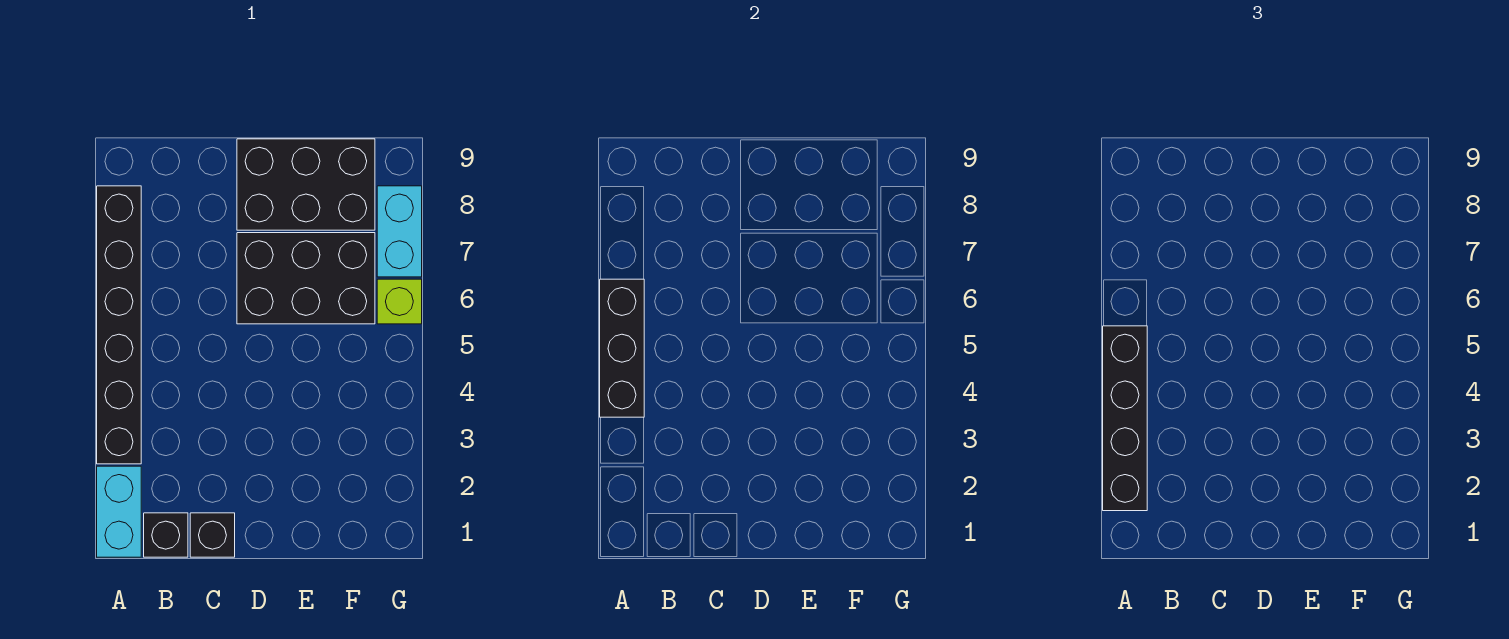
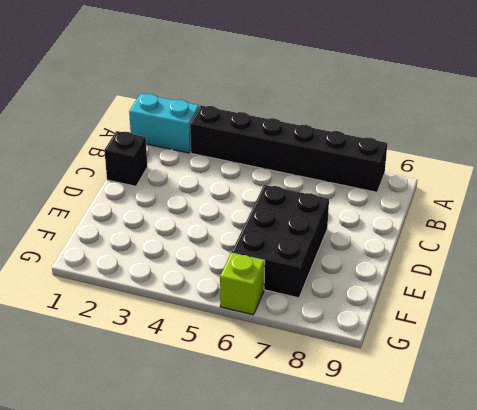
none -> black 1x1 brick [144,513,188,557]
none -> black 2x3 brick [237,139,375,230]

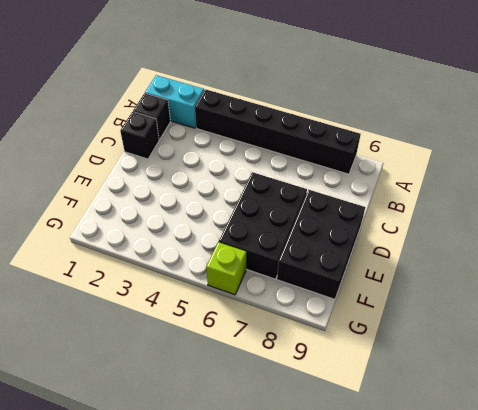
none -> cyan 1x2 brick [377,186,422,277]
none -> black 1x3 brick [600,279,644,417]

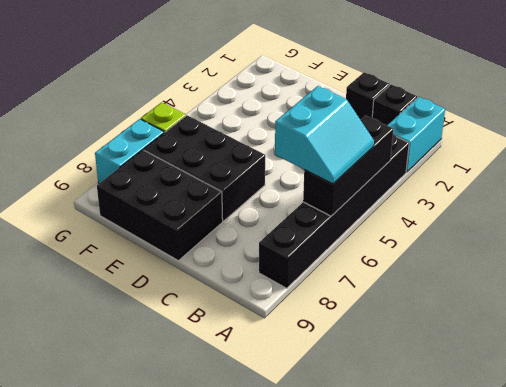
cyan 2x2 slope [275,86,374,184] -> black 1x4 brick [1103,326,1147,511]

